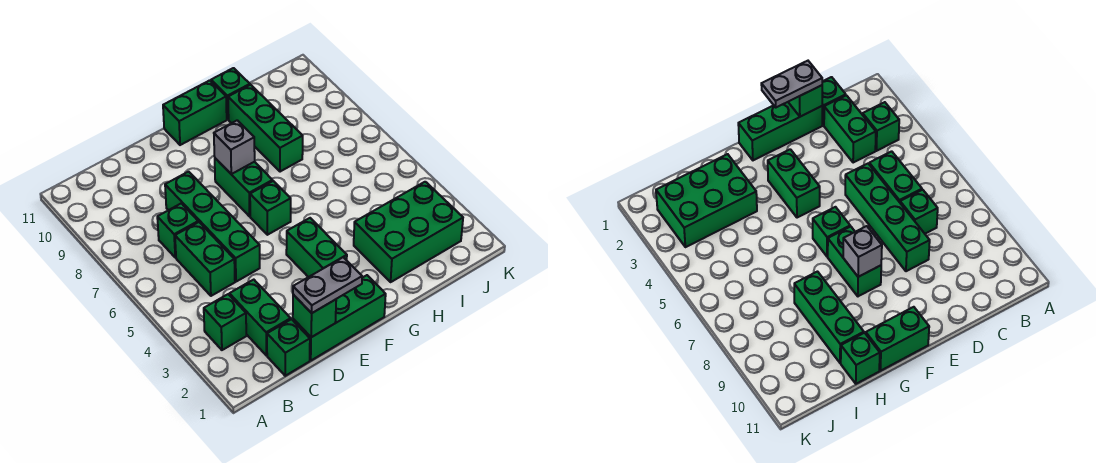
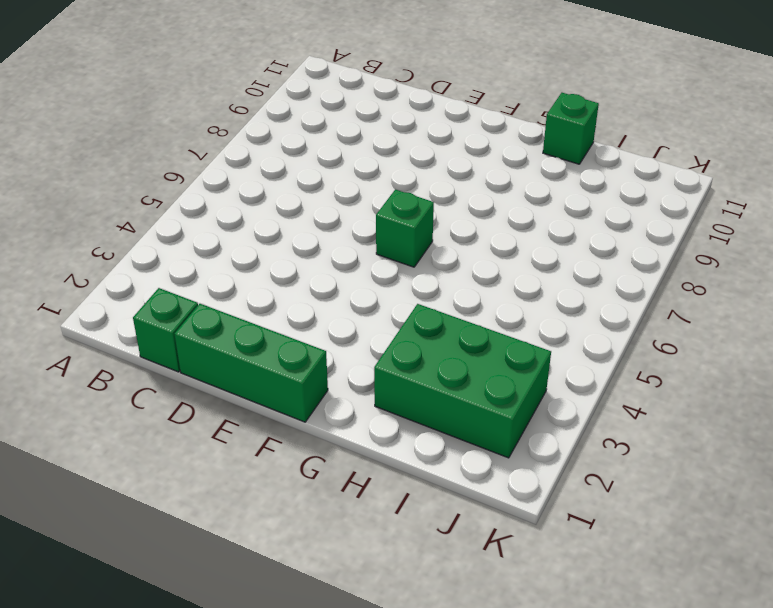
none -> green 1x1 brick [204,294,246,350]
none -> green 1x2 brick [229,280,291,355]
none -> green 1x2 brick [175,222,235,296]

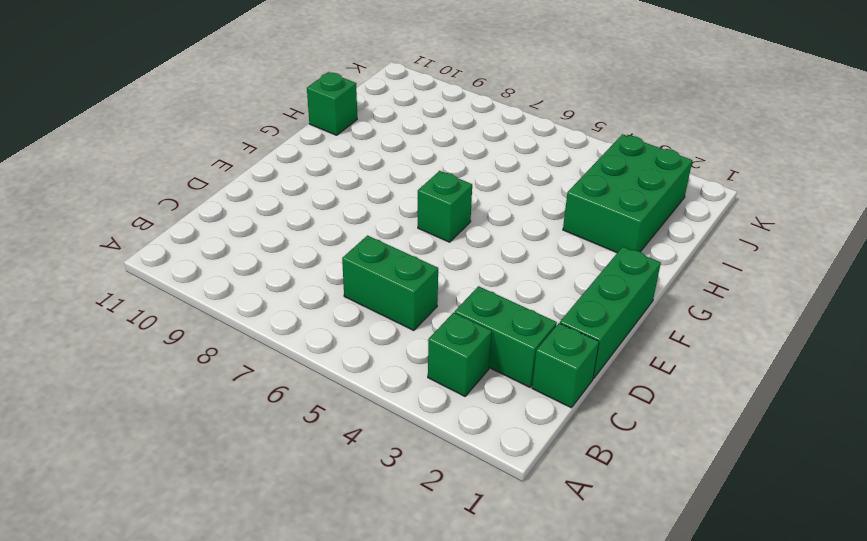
none -> green 1x1 brick [157,203,198,258]
none -> green 1x4 brick [165,172,260,282]
none -> green 1x2 brick [286,218,347,277]

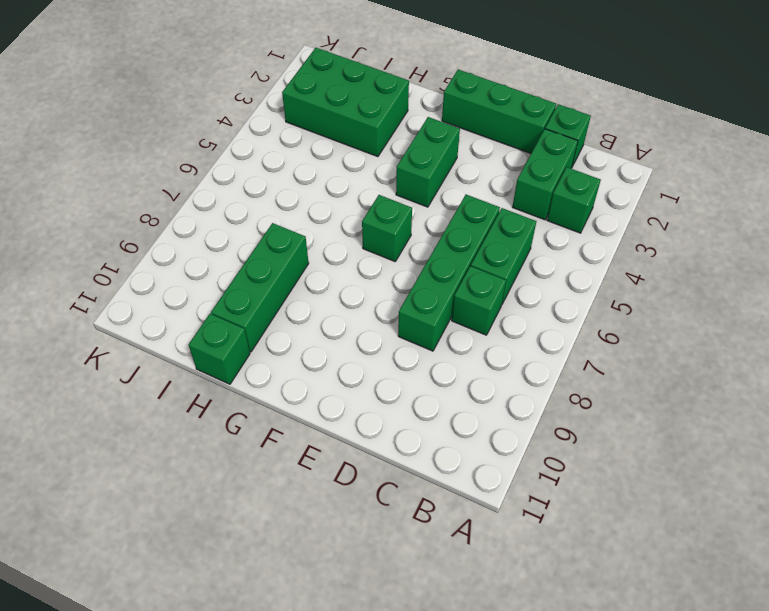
none -> green 1x2 brick [215,158,273,216]
none -> green 1x2 brick [163,80,227,145]
none -> green 1x1 brick [293,294,336,337]

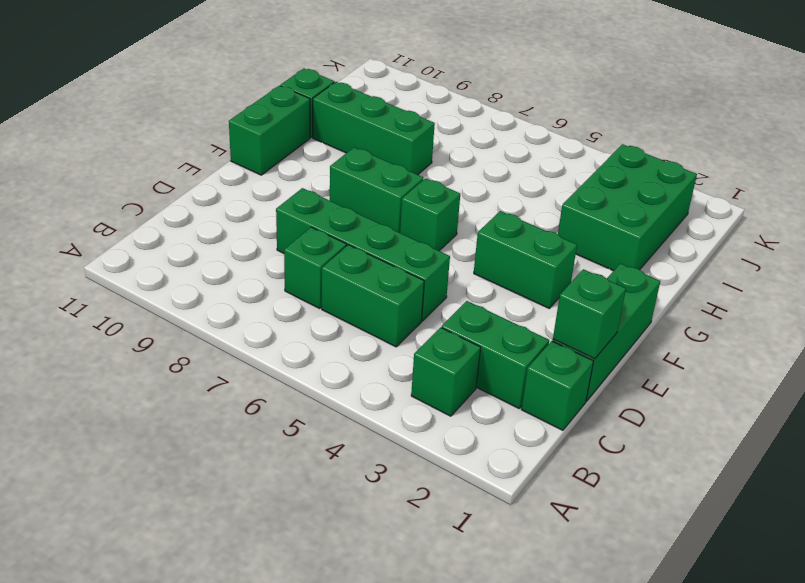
none -> grey 1x1 brick [214,120,255,174]
none -> grey 1x2 plate [293,257,362,313]

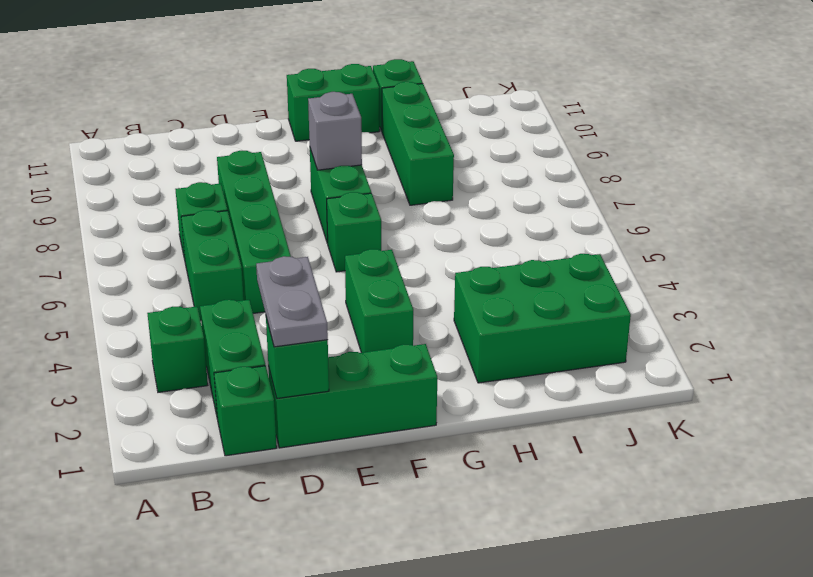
grey 1x2 plate [256,256,328,347] -> grey 1x2 plate turned to [293,257,362,313]

